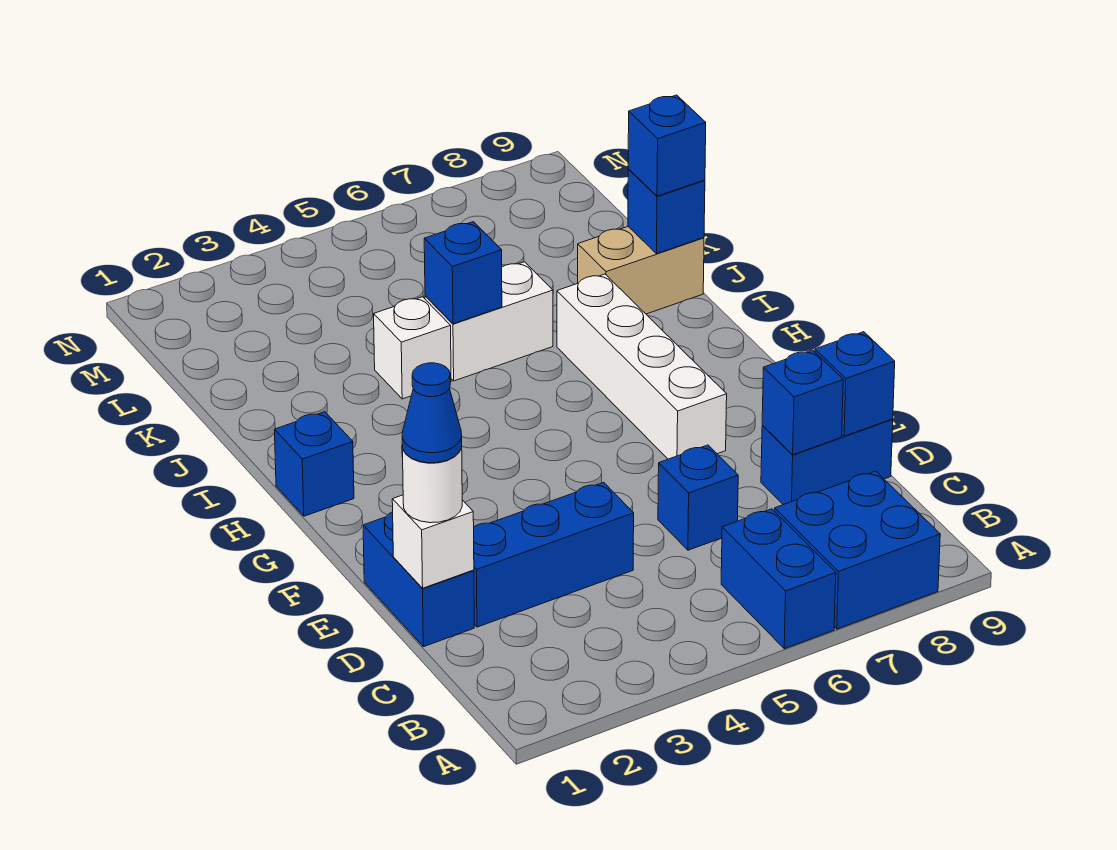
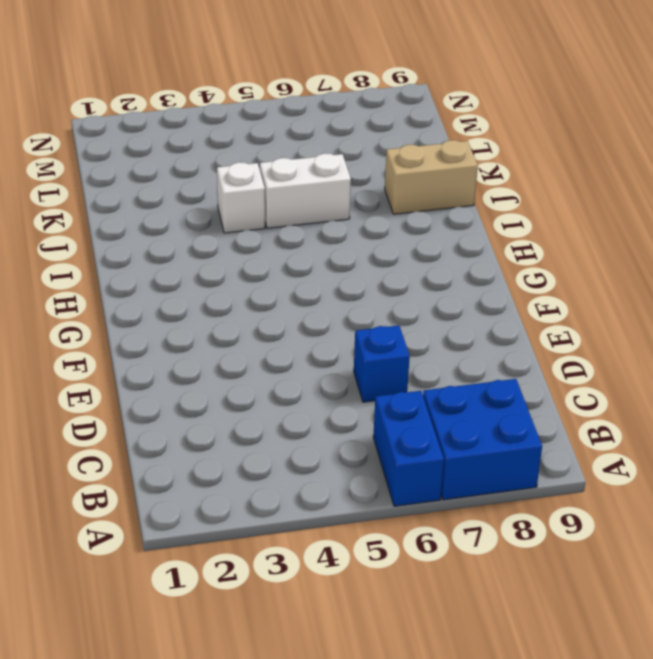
none -> blue 1x2 brick [363,512,474,647]
none -> blue 1x3 brick [474,482,634,627]
none -> blue 1x2 brick [761,419,893,505]

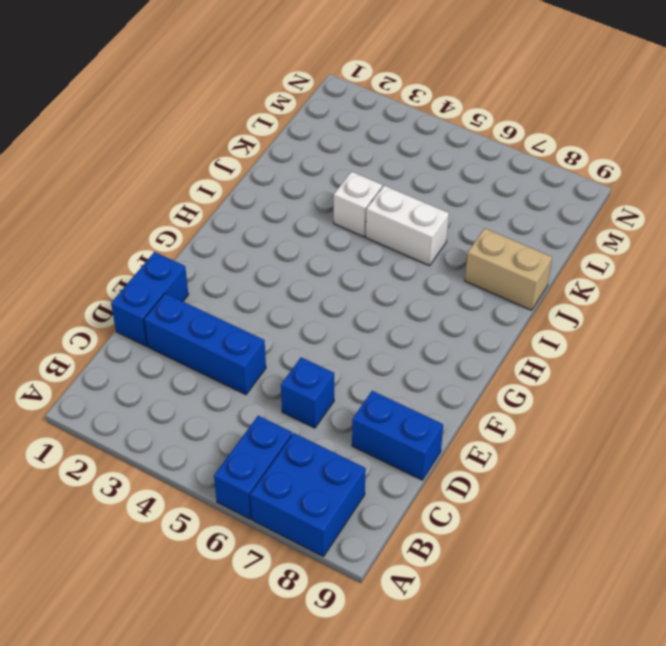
none -> white 1x4 brick [557,274,727,459]
none -> blue 1x1 brick [275,412,354,516]
none -> white 1x1 brick [392,495,474,588]

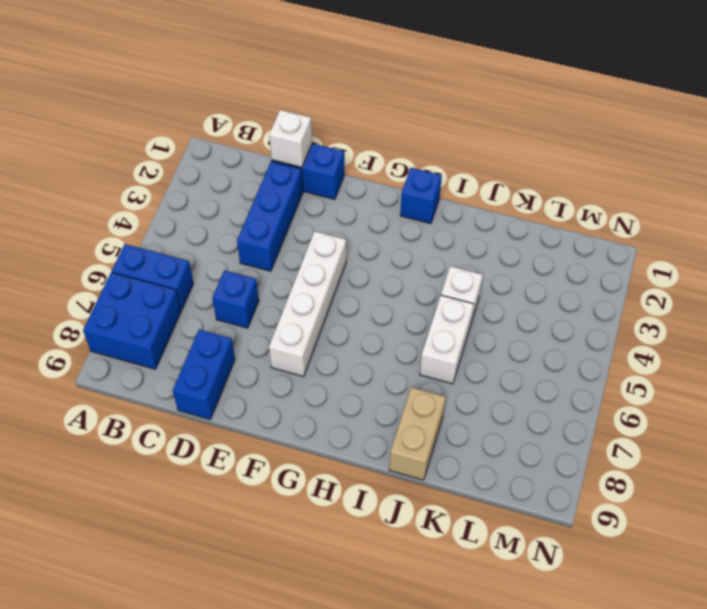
white 1x4 brick [269,231,346,377] -> white 1x4 brick turned to [557,274,727,459]
none -> blue 1x1 brick [762,350,843,455]
none -> blue 1x1 brick [815,332,895,436]
none -> blue 1x1 brick [424,222,502,324]

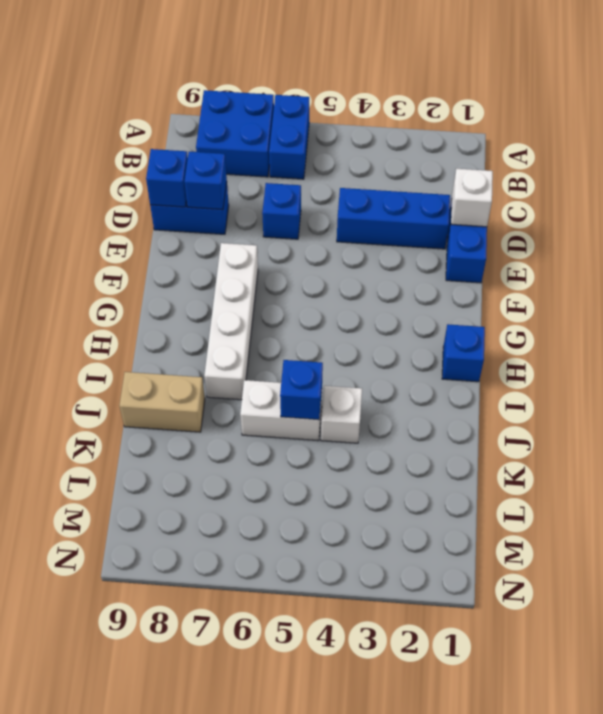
none -> blue 1x1 brick [628,169,705,253]
none -> white 1x1 round brick [402,445,462,523]
none -> blue 1x1 brick [628,95,706,196]

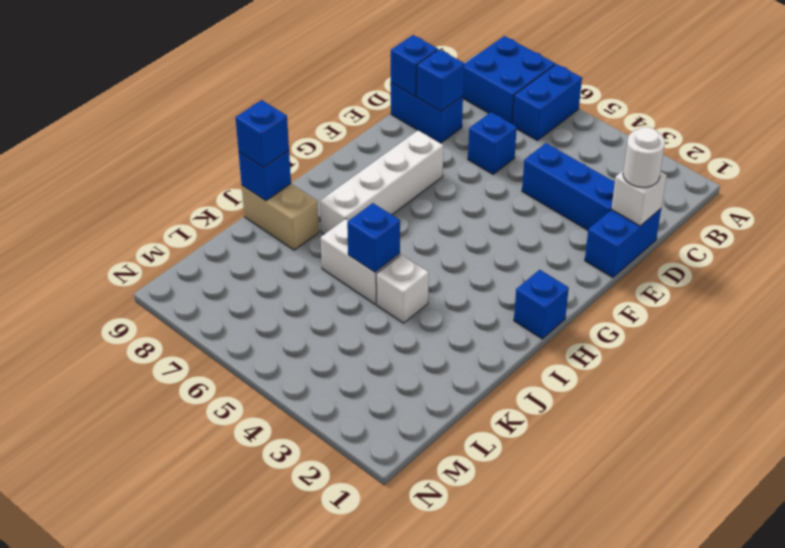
none -> blue 1x1 cone [402,363,462,463]

